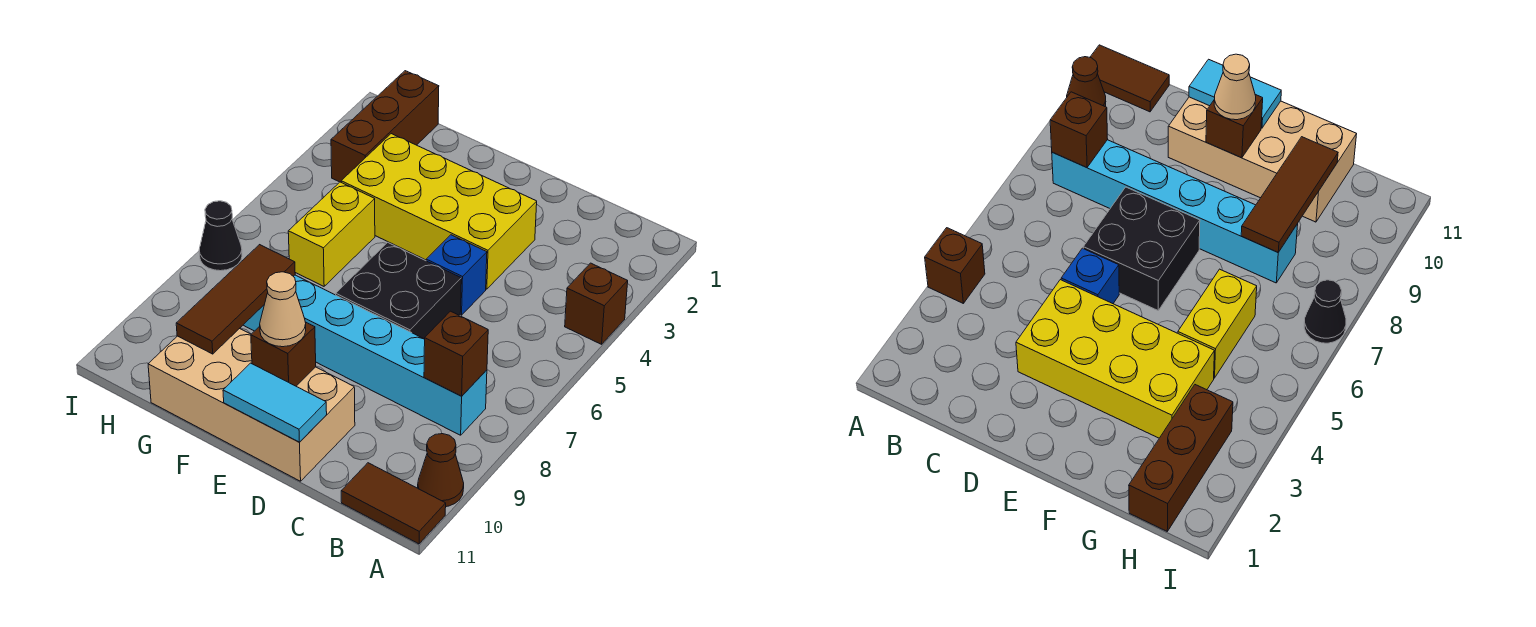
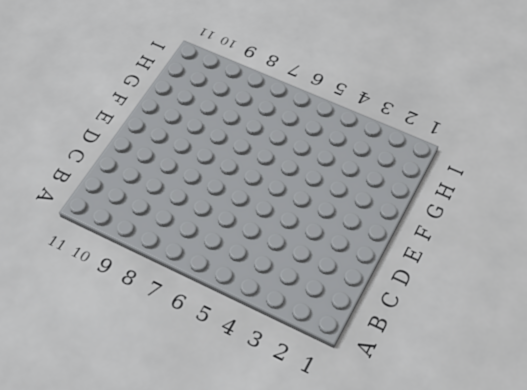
none -> brown 1x1 brick [565,263,628,344]
none -> brown 1x1 cone [418,434,464,507]
none -> brown 1x2 tile [341,463,446,544]

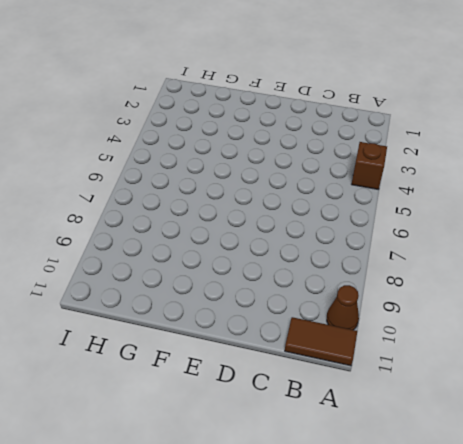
none -> cyan 1x6 brick [244,275,487,435]
none -> yellow 2x4 brick [341,134,537,289]
none -> blue 1x1 brick [426,235,487,315]

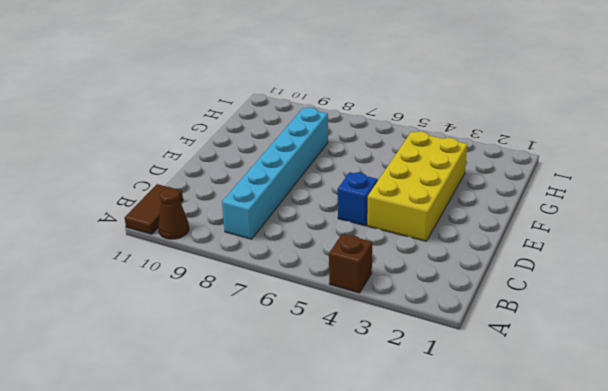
none -> black 2x2 brick [336,242,461,339]
none -> tan 2x4 brick [148,328,355,481]
none -> yellow 1x2 brick [288,182,375,286]

